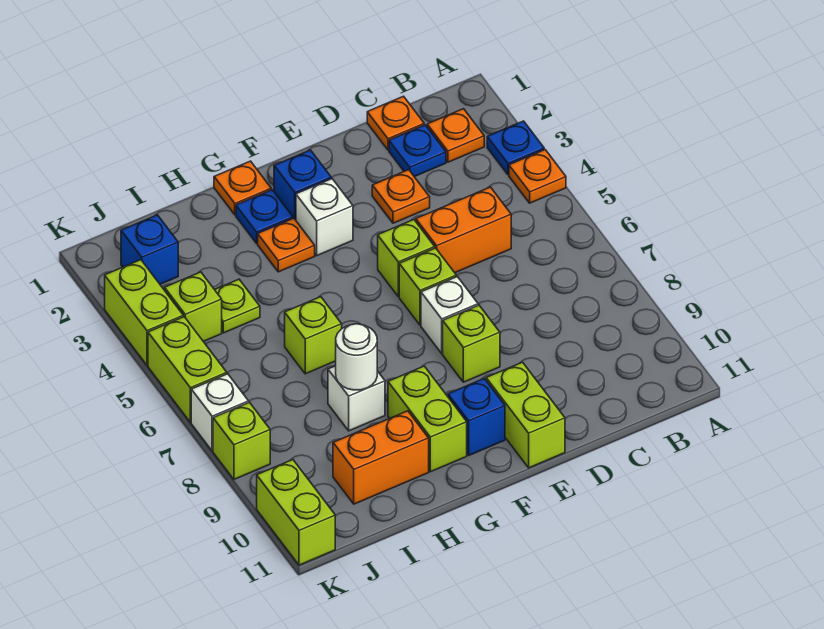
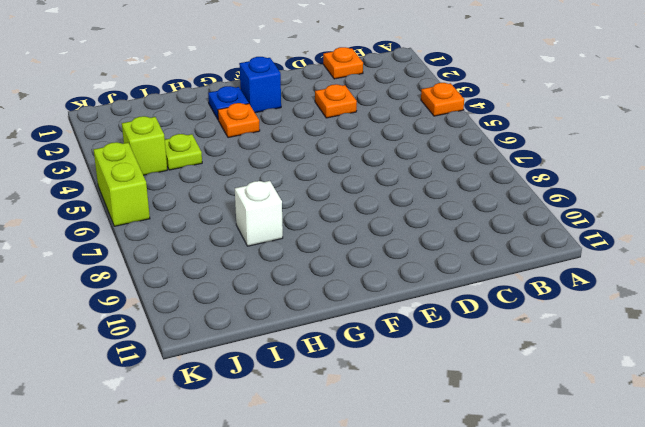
none -> blue 1x1 plate [487,121,544,175]
none -> orange 1x1 plate [427,109,484,162]
none -> blue 1x1 plate [389,125,446,177]
none -> orange 1x2 brick [416,187,511,273]

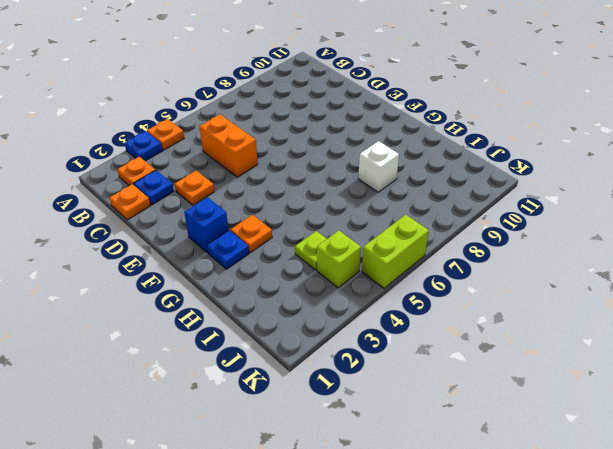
none -> lime 1x1 brick [378,220,435,297]
none -> lime 1x1 brick [399,248,456,325]
none -> white 1x1 brick [421,277,478,354]
none -> lime 1x1 brick [443,305,500,382]

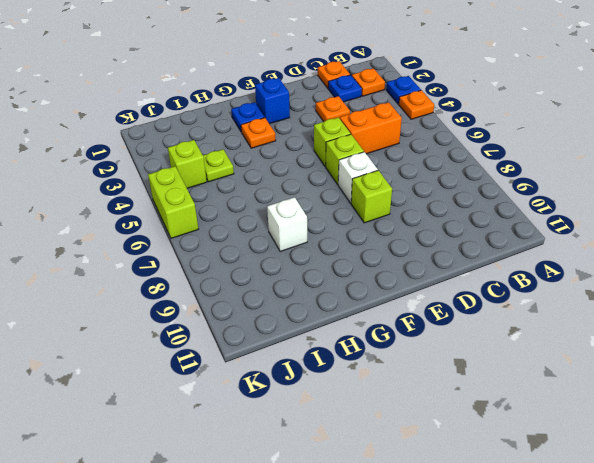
none -> lime 1x2 brick [486,362,565,468]
none -> white 1x1 brick [296,179,353,256]
none -> blue 1x1 brick [448,379,505,455]
none -> orange 1x1 plate [214,161,271,215]

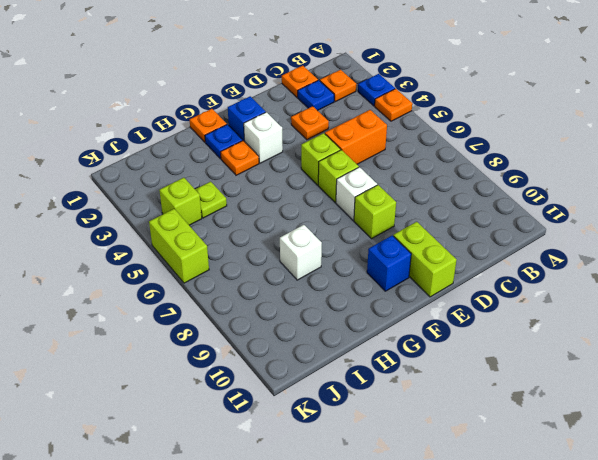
none -> lime 1x2 brick [388,366,467,472]
none -> lime 1x1 brick [285,297,342,374]
none -> orange 1x2 brick [333,411,429,504]
none -> blue 1x1 brick [121,215,178,284]

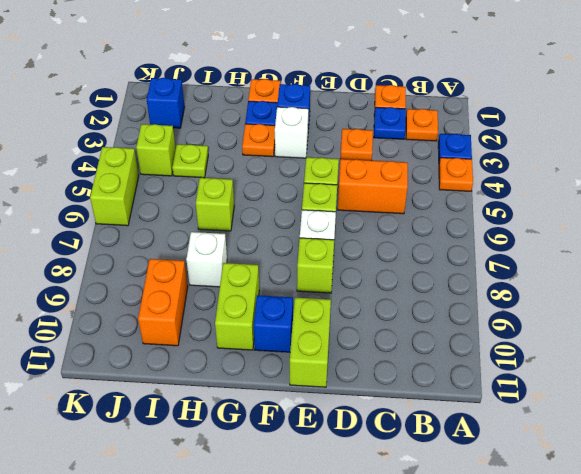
orange 1x2 brick [138,259,188,346] -> orange 1x2 brick turned to [333,411,429,504]
none -> lime 1x2 brick [105,260,183,365]
none -> white 1x1 brick [191,374,249,451]
none -> lime 1x1 brick [213,402,270,479]
none -> lime 1x2 brick [257,460,335,565]

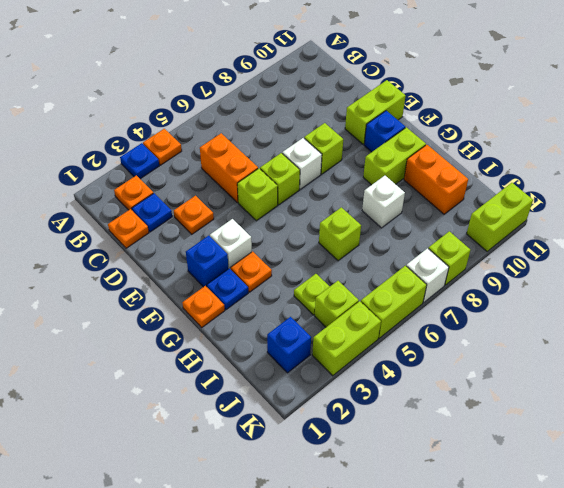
none -> white 1x1 round brick [336,324,377,390]

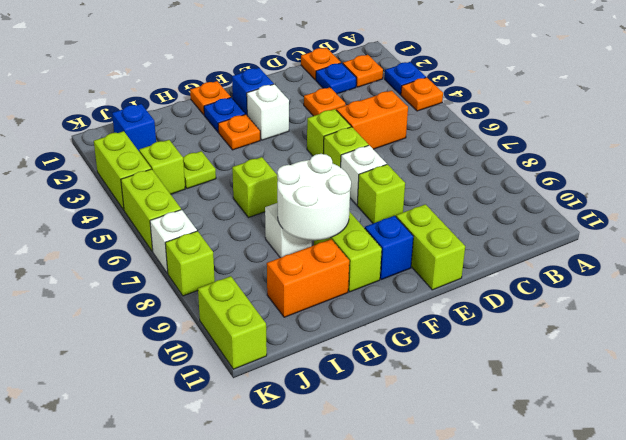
white 2x2 round brick [277,154,351,240] -> white 1x1 round brick [336,324,377,390]

